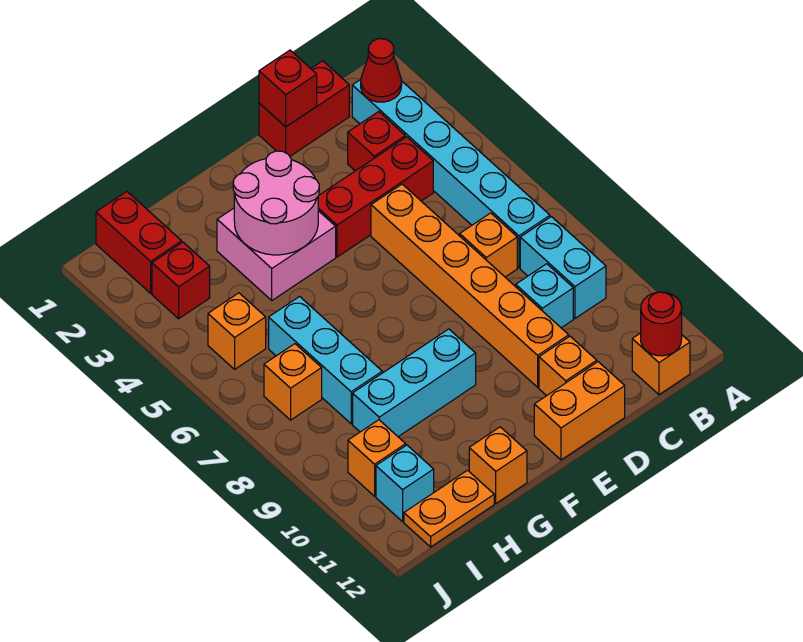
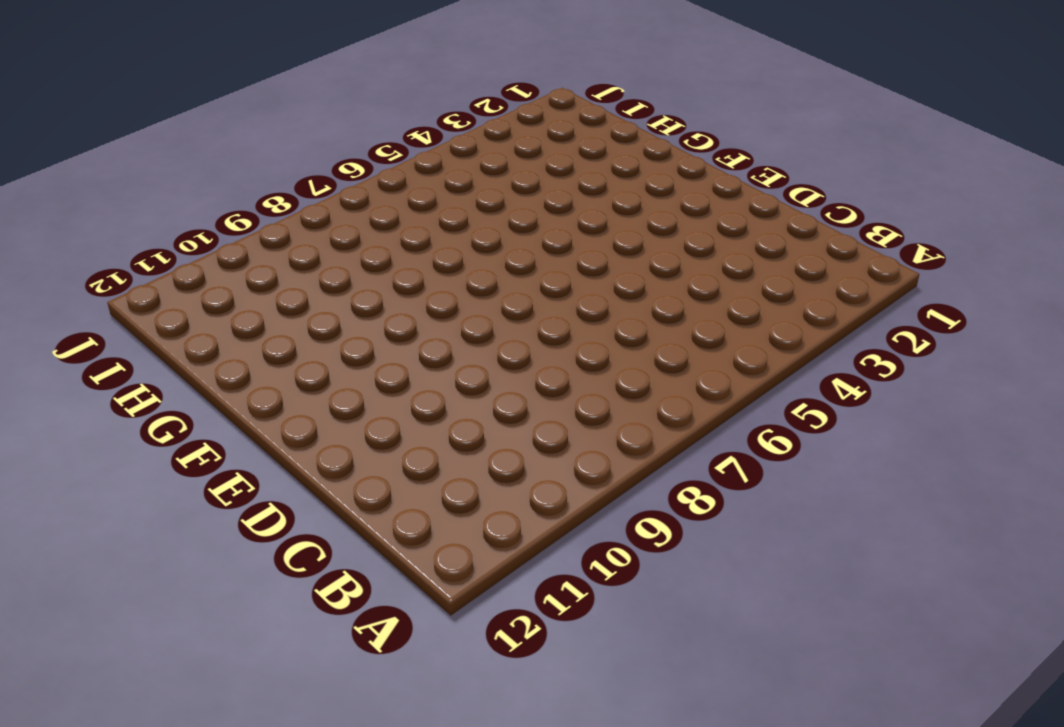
none -> cyan 1x6 brick [352,80,550,268]
none -> cyan 1x2 brick [520,217,606,318]
none -> orange 1x1 brick [632,333,690,395]

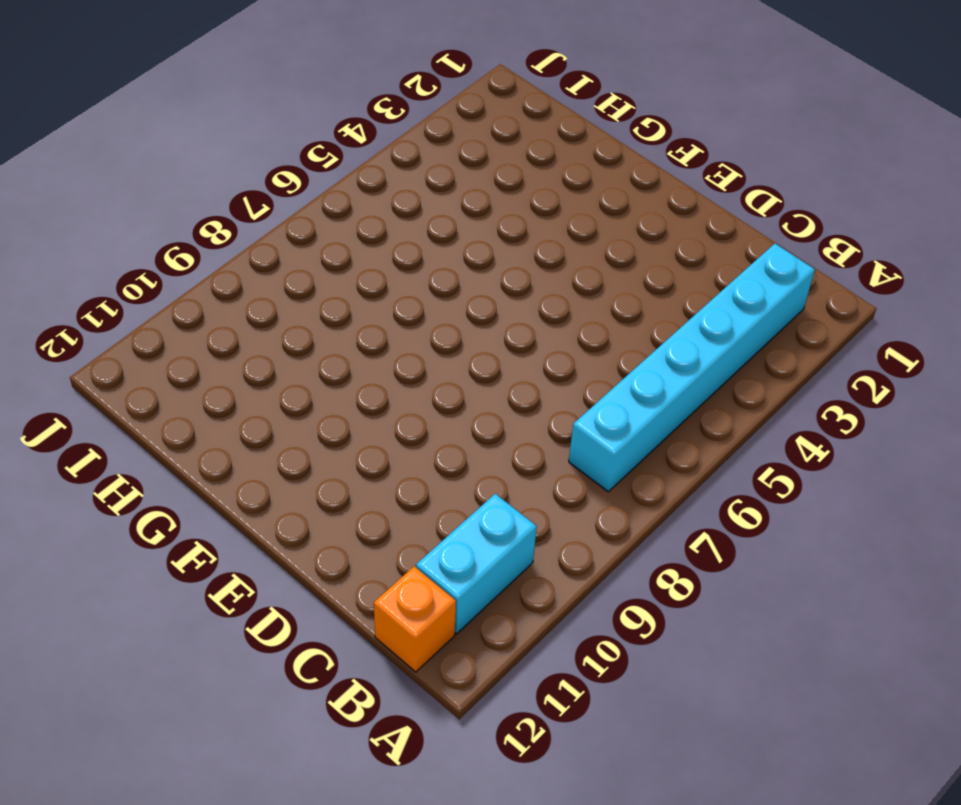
cyan 1x2 brick [416,494,537,634] -> cyan 1x2 brick moved to [520,217,606,318]
none -> red 1x2 brick [259,61,349,156]
none -> red 1x1 brick [348,112,405,171]
none -> red 1x3 brick [318,137,433,257]

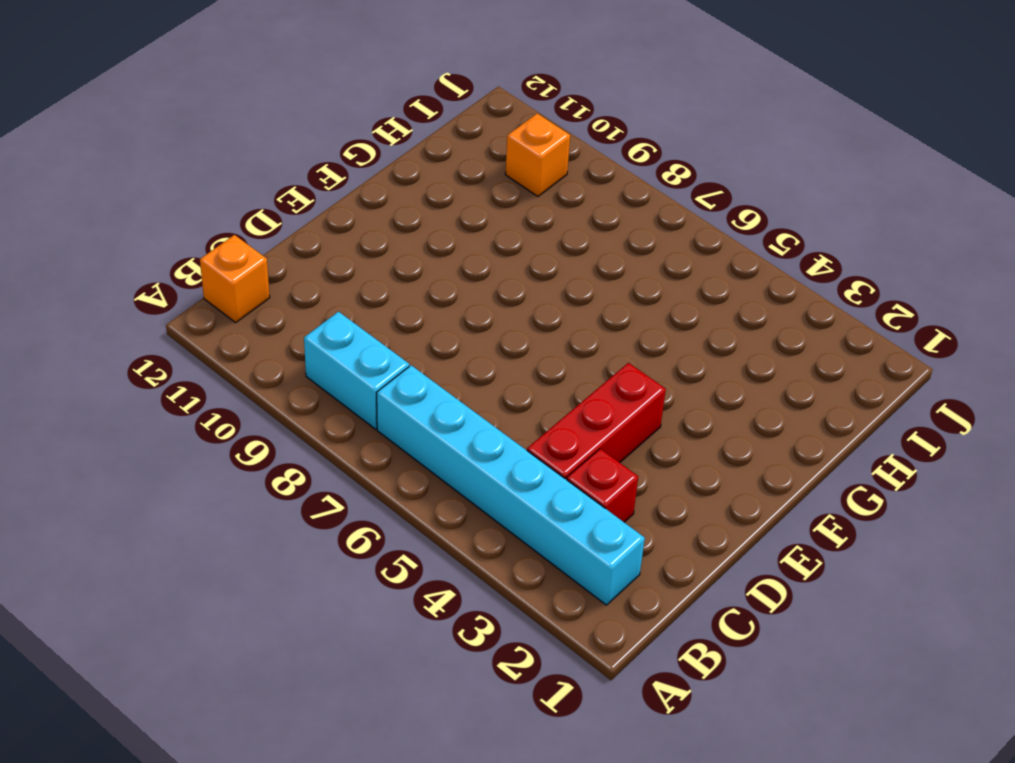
none -> red 1x2 brick [259,61,349,156]
none -> orange 1x1 brick [460,213,517,277]
none -> cyan 1x1 brick [516,264,573,328]

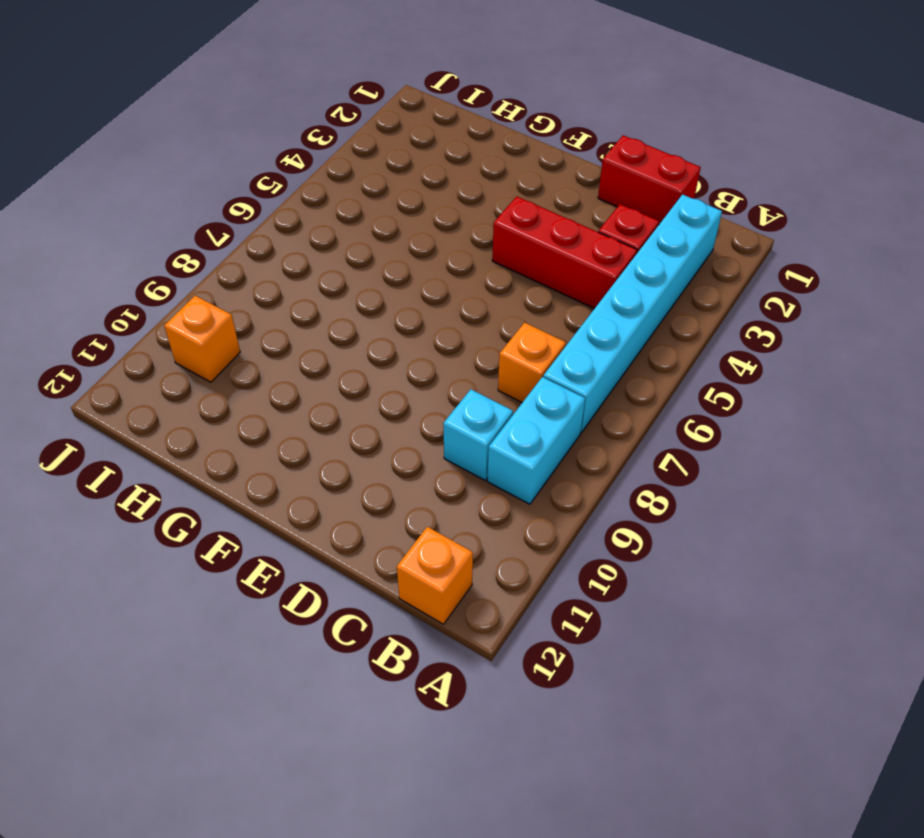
none -> orange 1x6 brick [371,184,569,387]
none -> orange 1x1 brick [539,336,597,396]
none -> orange 1x2 brick [534,362,625,460]

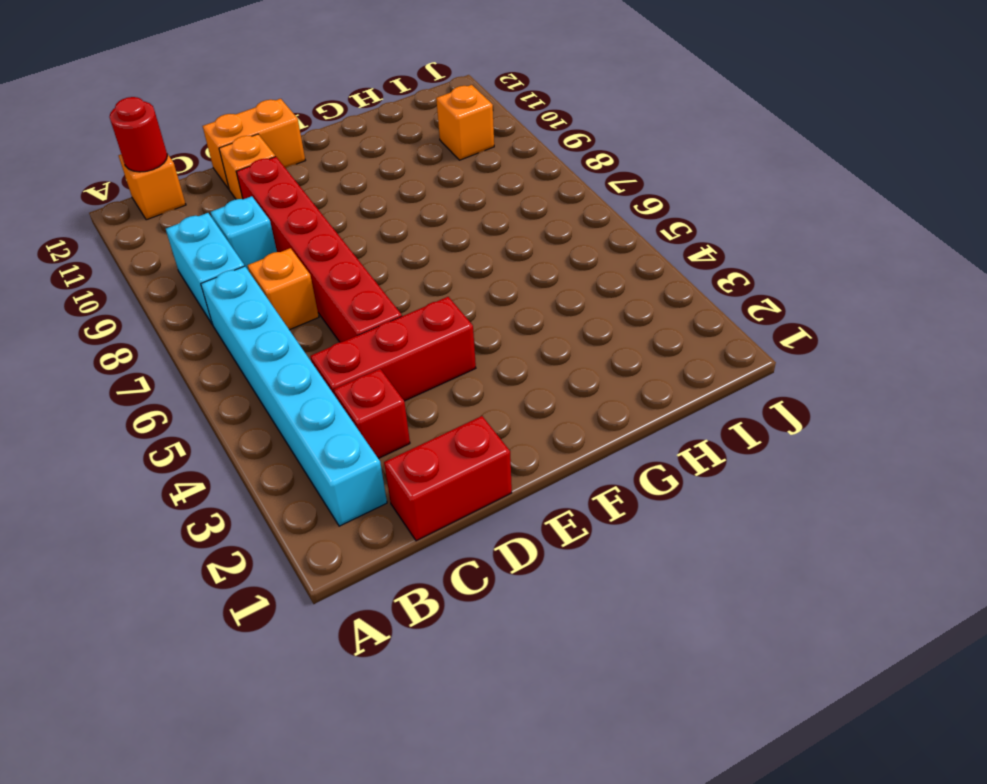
red 1x6 brick [236,157,402,342] -> orange 1x6 brick [371,184,569,387]
none -> pink 2x2 brick [217,208,336,300]
none -> cyan 1x3 brick [353,329,476,437]
none -> orange 1x1 brick [469,427,527,503]

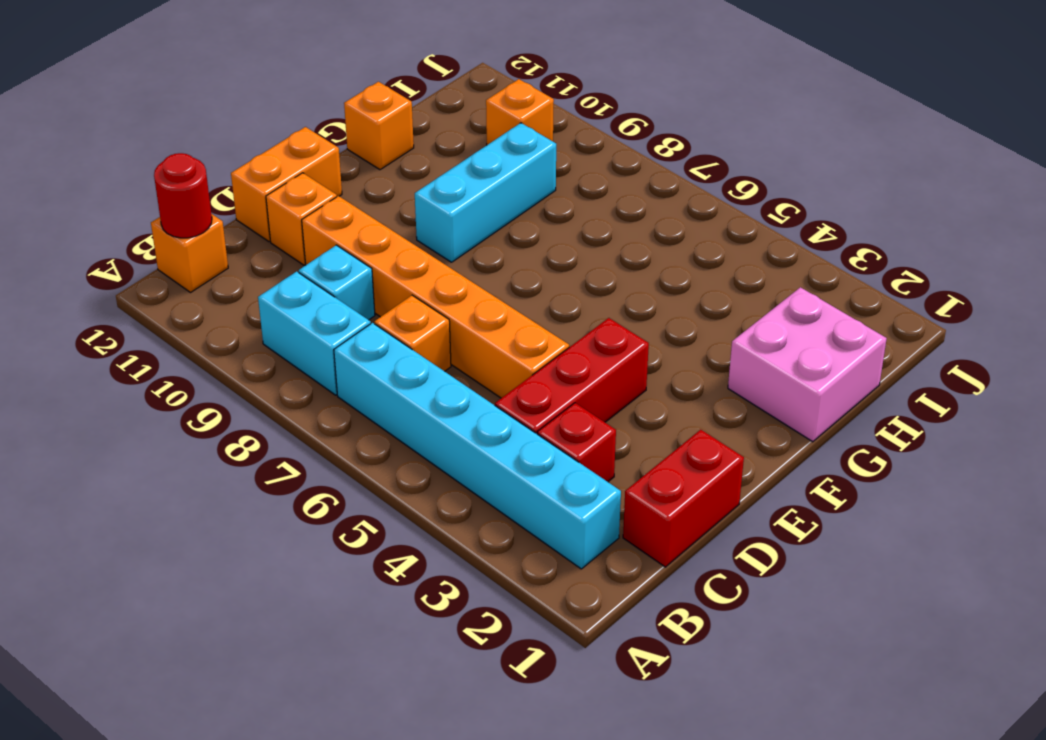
pink 2x2 brick [728,287,887,442] -> pink 2x2 brick moved to [217,208,336,300]
none -> cyan 1x3 brick [269,297,382,424]
none -> orange 1x2 plate [404,470,494,547]
none -> red 1x2 brick [96,192,182,293]

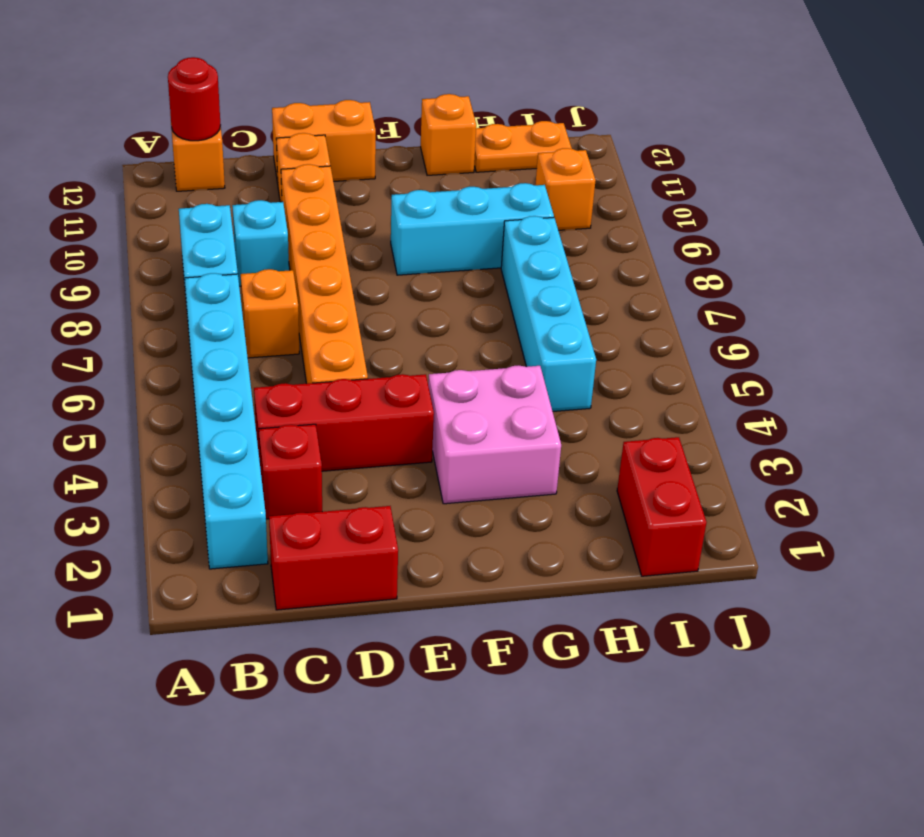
cyan 1x4 brick [501,216,596,411] -> cyan 1x3 brick [269,297,382,424]
none -> red 1x1 brick [152,242,210,319]
none -> orange 1x1 brick [208,293,266,369]
none -> orange 1x1 brick [264,344,322,420]

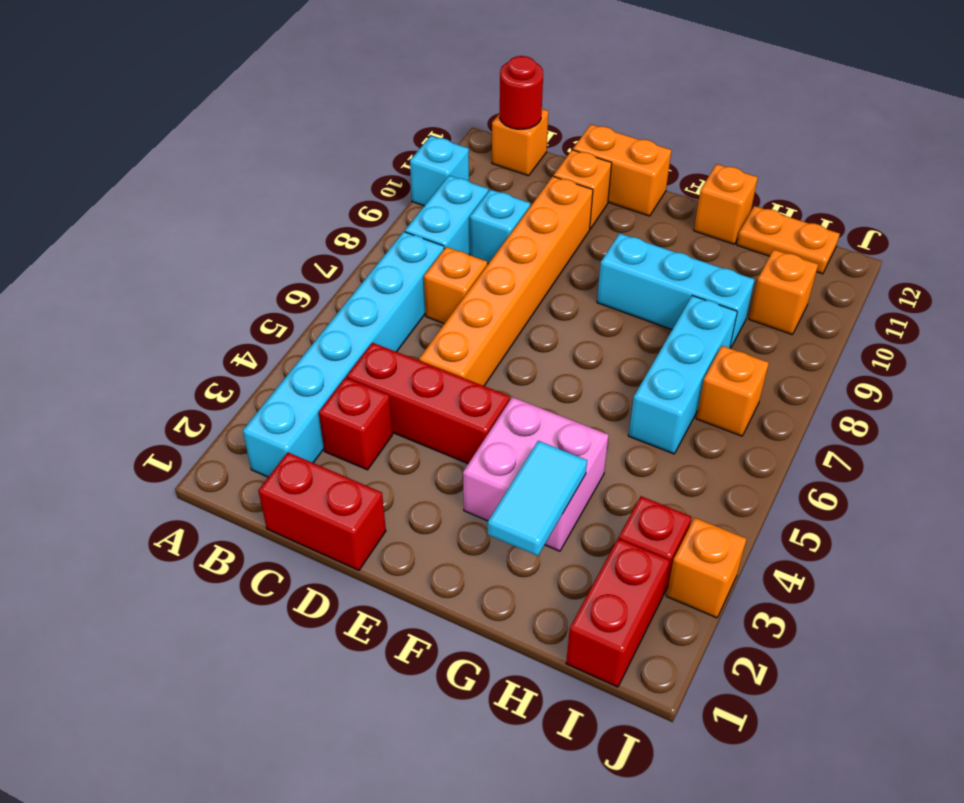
cyan 1x1 brick [410,136,469,206] -> cyan 1x1 brick moved to [376,445,434,522]
cyan 1x2 tile [488,441,587,556] -> pink 2x2 round brick [233,151,319,255]
orange 1x1 brick [666,518,746,618] -> orange 1x1 brick moved to [208,293,266,369]
none -> red 1x1 cone [361,39,402,102]
none -> red 1x1 brick [259,50,317,127]

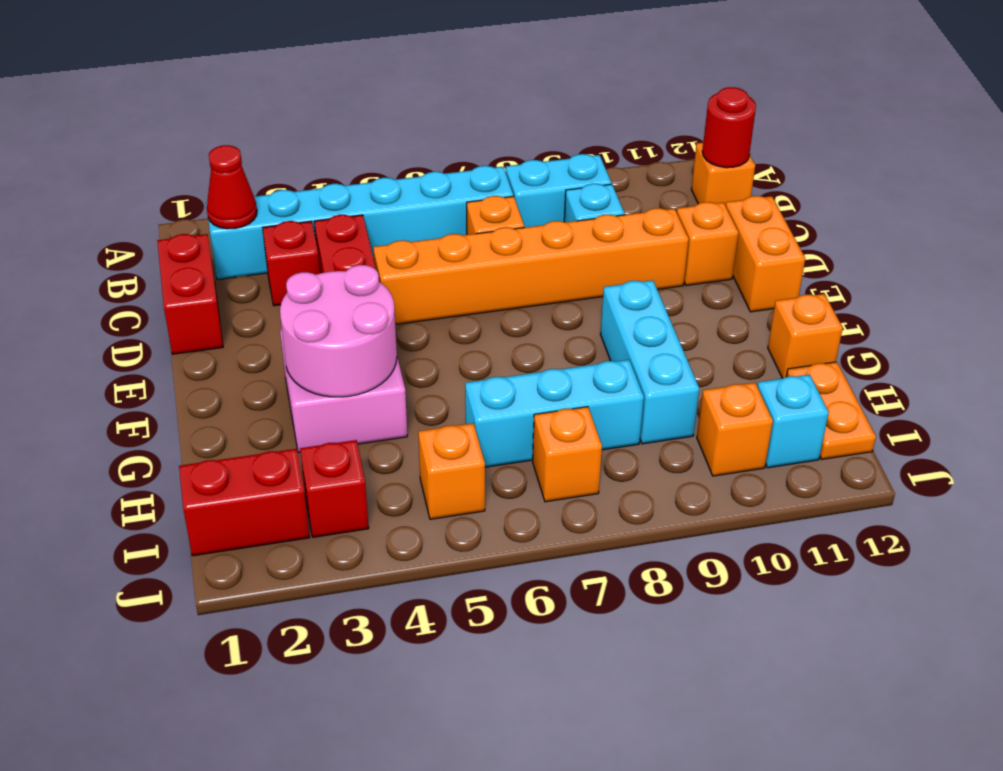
none -> red 1x1 brick [259,50,317,127]

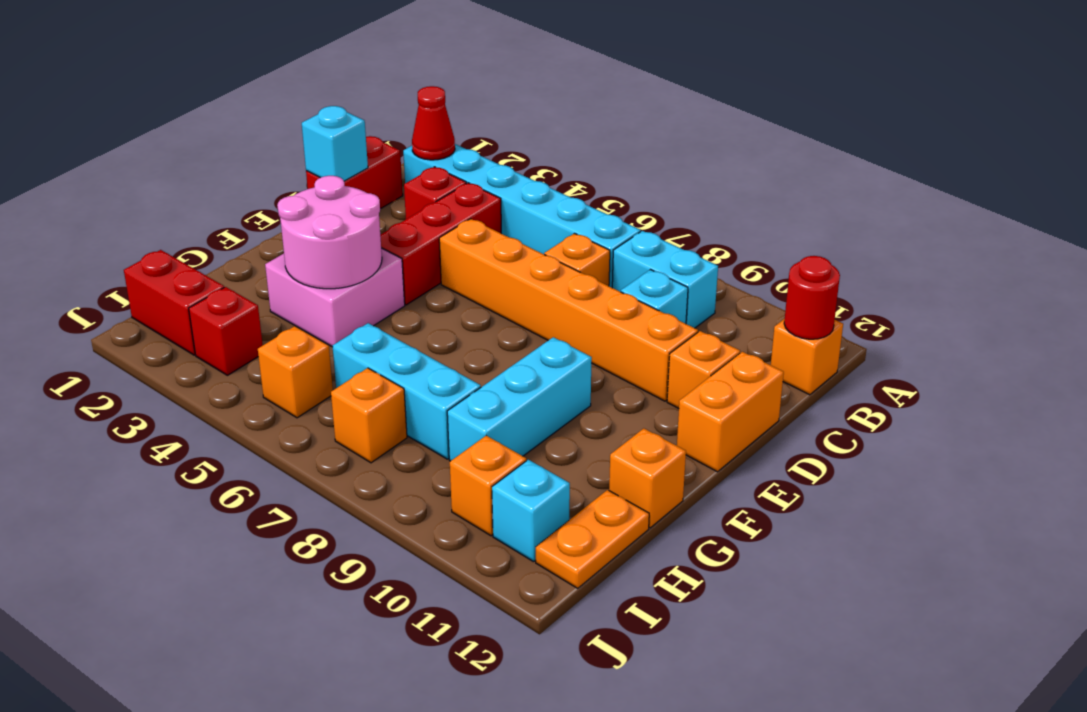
cyan 1x1 brick [302,106,368,181] -> red 1x1 brick [259,50,317,127]

